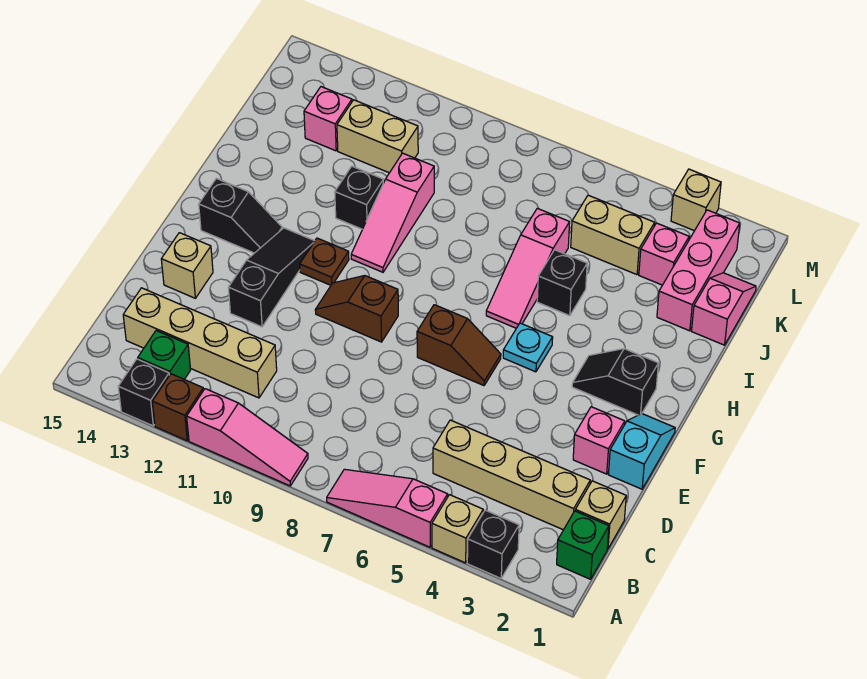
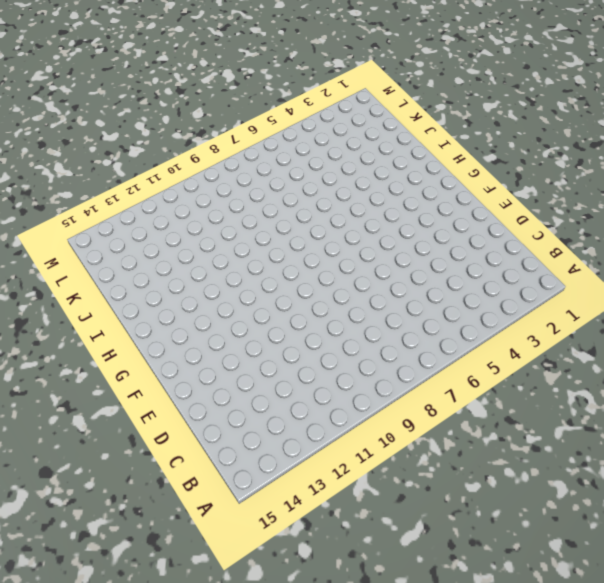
none -> black 1x1 brick [467,510,519,578]
none -> tan 1x1 brick [432,495,483,563]
none -> pink 1x3 slope [327,469,448,547]
none -> pink 1x3 slope [187,389,308,486]

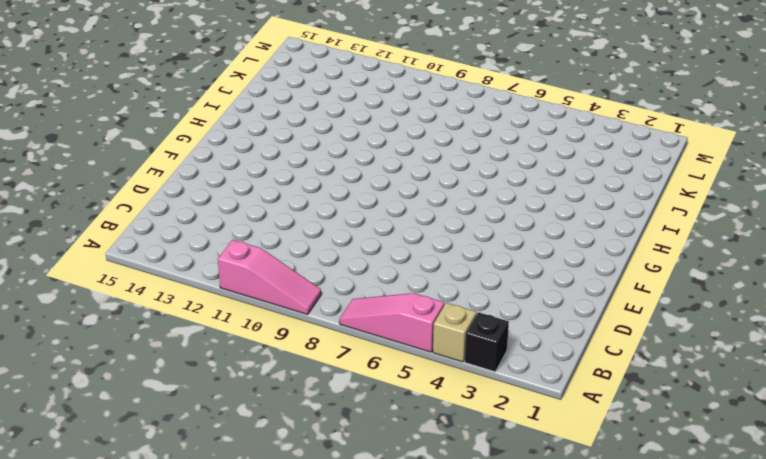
none -> brown 1x1 brick [152,374,203,441]
none -> black 1x1 brick [118,359,169,426]
none -> green 1x1 brick [557,511,609,579]
none -> green 1x1 brick [138,331,191,379]

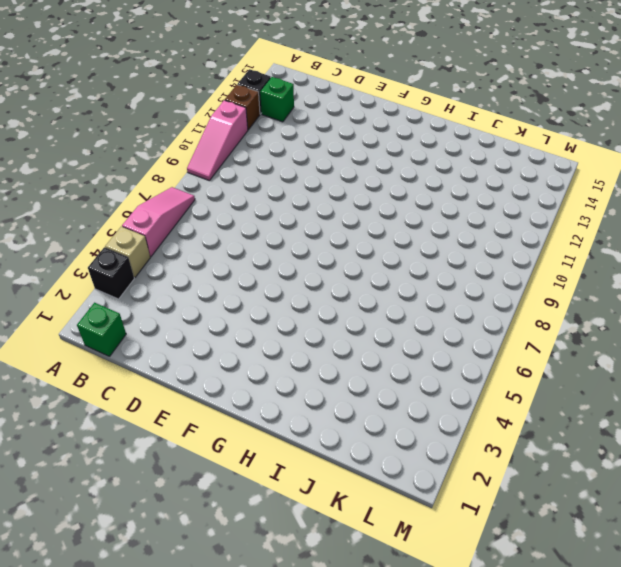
none -> tan 1x1 brick [575,481,626,549]
none -> tan 1x4 brick [433,420,590,530]
none -> tan 1x4 brick [123,288,277,398]
none -> cyan 1x2 slope [608,414,675,489]

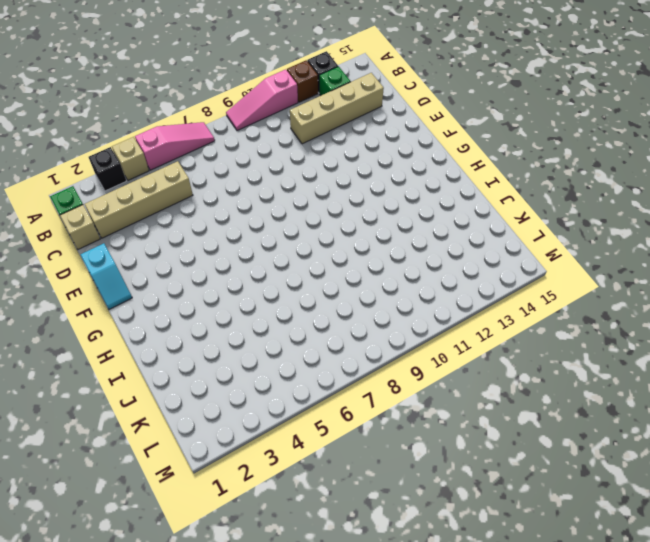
none -> pink 1x1 brick [573,407,625,474]
none -> black 1x3 slope [228,228,314,327]
none -> tan 1x1 brick [161,233,213,298]
none -> brown 1x2 slope [417,305,501,386]

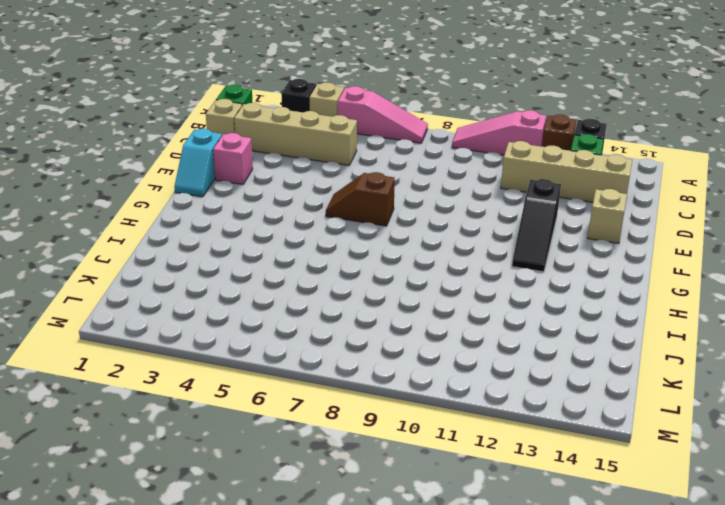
none -> brown 1x2 slope [315,276,398,342]
none -> black 1x2 slope [572,349,658,415]
none -> cyan 1x1 plate [503,323,553,372]
none -> brown 1x1 plate [300,238,349,285]

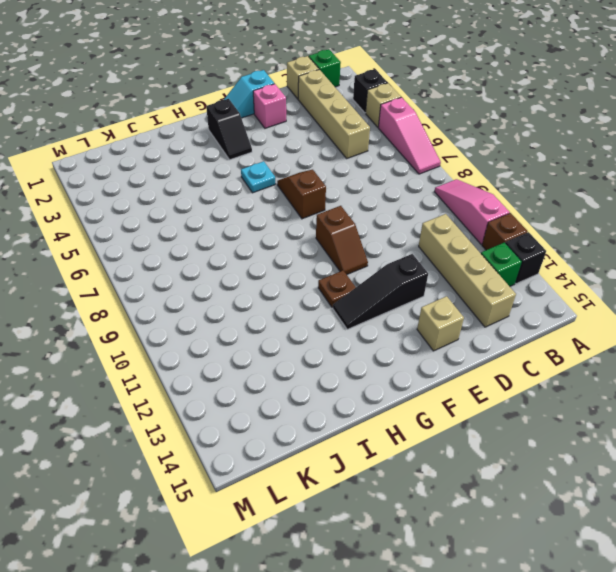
none -> black 1x2 slope [199,178,282,253]
none -> pink 1x3 slope [486,208,570,328]
none -> pink 1x3 slope [351,153,434,272]
none -> black 1x1 brick [537,250,587,316]

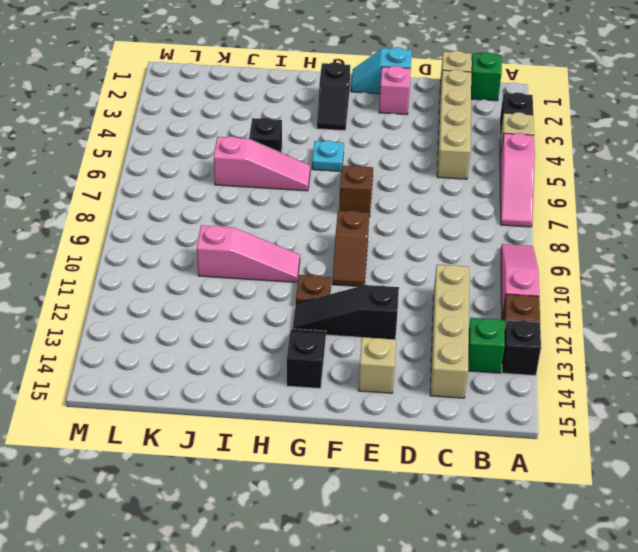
none -> black 1x1 brick [335,166,383,229]
none -> pink 1x2 slope [692,273,756,345]
none -> pink 1x3 brick [657,210,740,331]
none -> pink 1x1 brick [639,223,689,285]

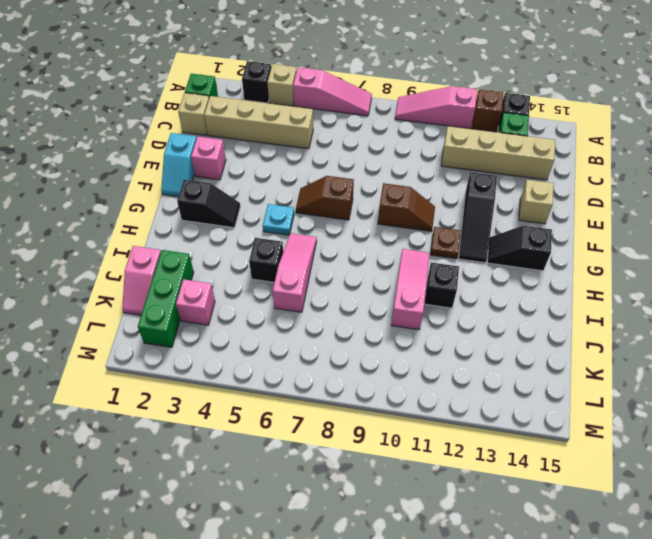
green 1x3 brick [138,250,194,347] -> pink 1x3 brick [657,210,740,331]
none -> tan 1x2 brick [571,195,655,275]
none -> tan 1x2 brick [337,100,418,173]
none -> pink 1x1 brick [304,87,352,151]
none -> tan 1x1 brick [671,169,721,231]

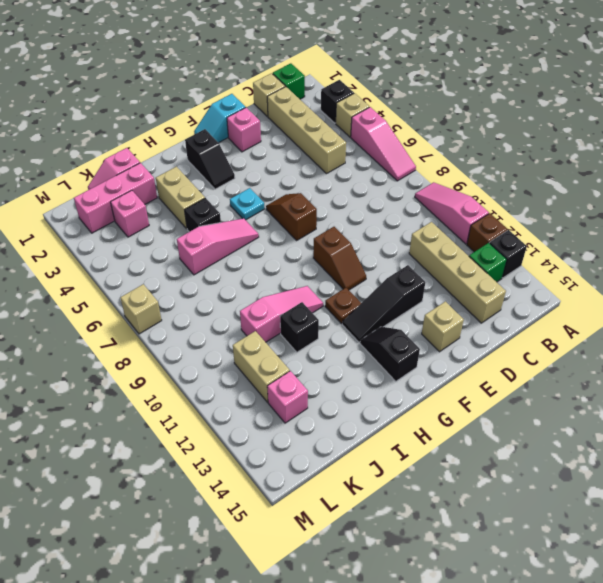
tan 1x2 brick [156,167,205,229] -> tan 1x2 brick moved to [571,195,655,275]
tan 1x1 brick [120,284,162,334] -> tan 1x1 brick moved to [671,169,721,231]

